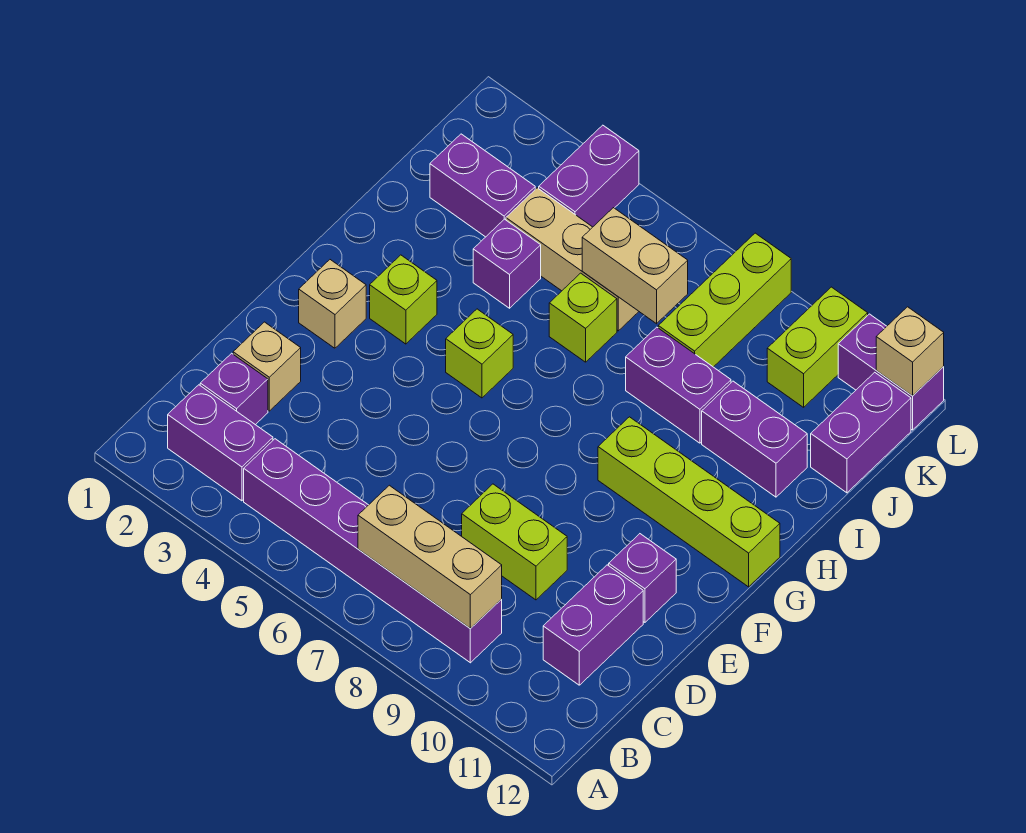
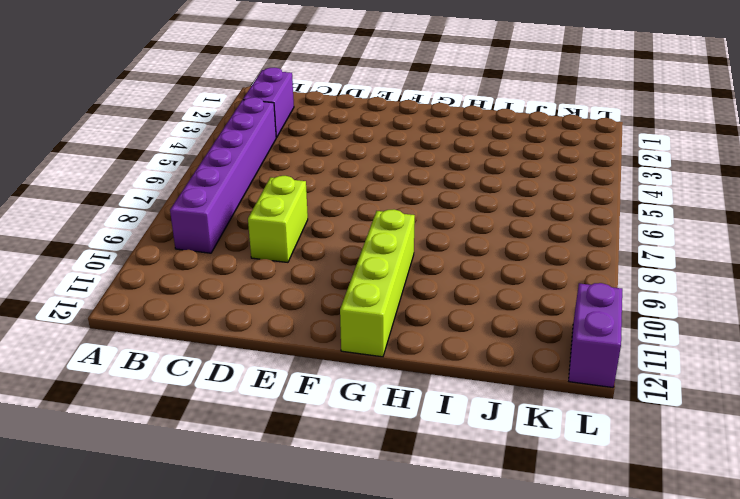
none -> purple 1x1 brick [200,353,268,425]
none -> purple 1x2 brick [543,565,643,685]
none -> tan 1x1 brick [233,322,301,411]

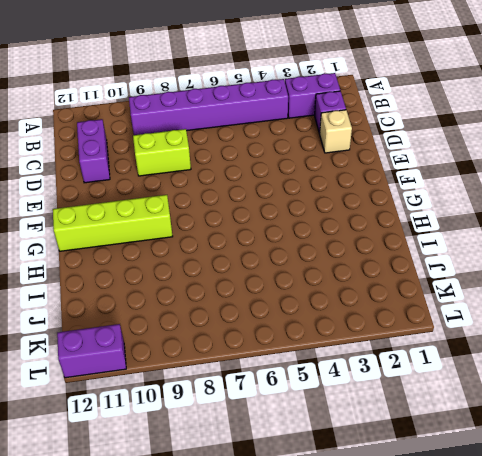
none -> purple 1x1 brick [609,534,676,622]
none -> tan 1x1 brick [299,260,366,348]
none -> lime 1x1 brick [370,255,437,344]

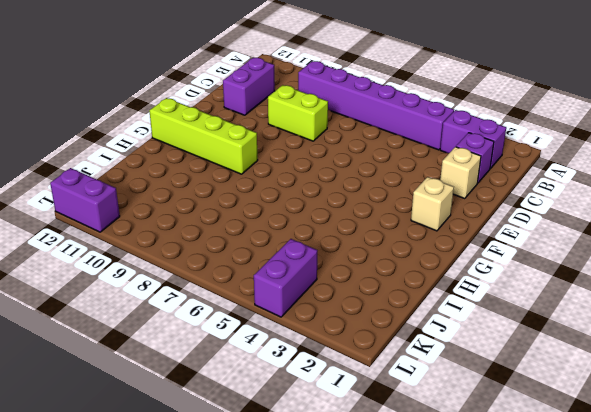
none -> purple 1x1 brick [609,534,676,622]
none -> lime 1x1 brick [370,255,437,344]
none -> lime 1x1 brick [446,309,513,398]

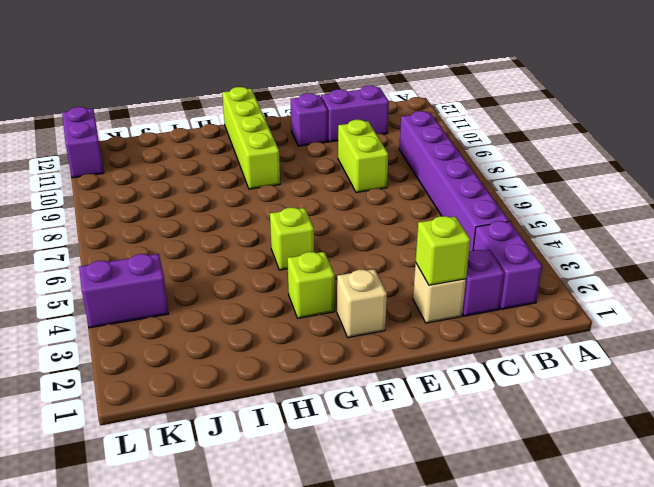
lime 1x1 brick [416,216,470,285] -> lime 1x1 brick moved to [549,273,617,362]
none -> purple 1x1 brick [473,219,541,308]
none -> purple 1x2 brick [626,327,731,443]
none -> purple 1x2 brick [702,381,807,497]

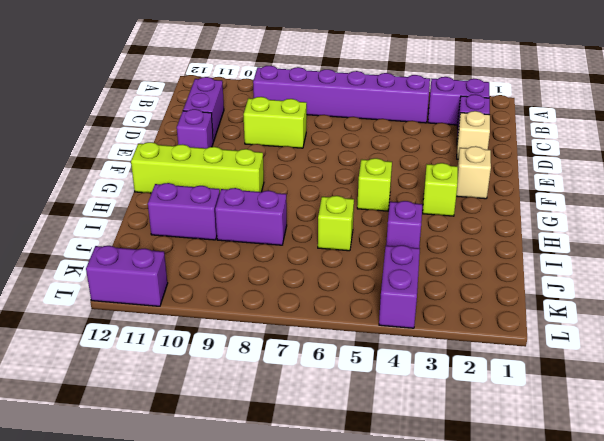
none -> purple 1x2 brick [430,134,535,237]
none -> tan 1x3 brick [506,188,639,331]
none -> lime 1x3 brick [658,233,791,367]

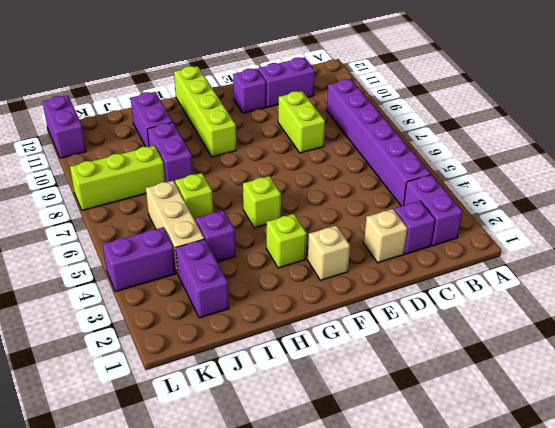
none -> purple 1x2 brick [811,372,911,493]
none -> lime 1x2 brick [767,287,868,407]
none -> tan 1x3 brick [358,485,502,629]

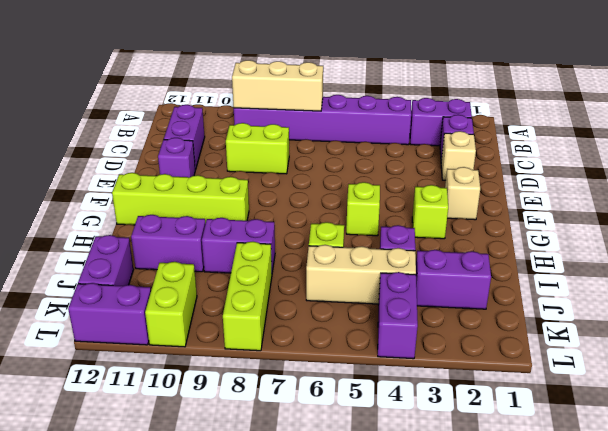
none -> tan 1x2 brick [582,208,688,324]
none -> tan 1x1 brick [876,307,944,396]

